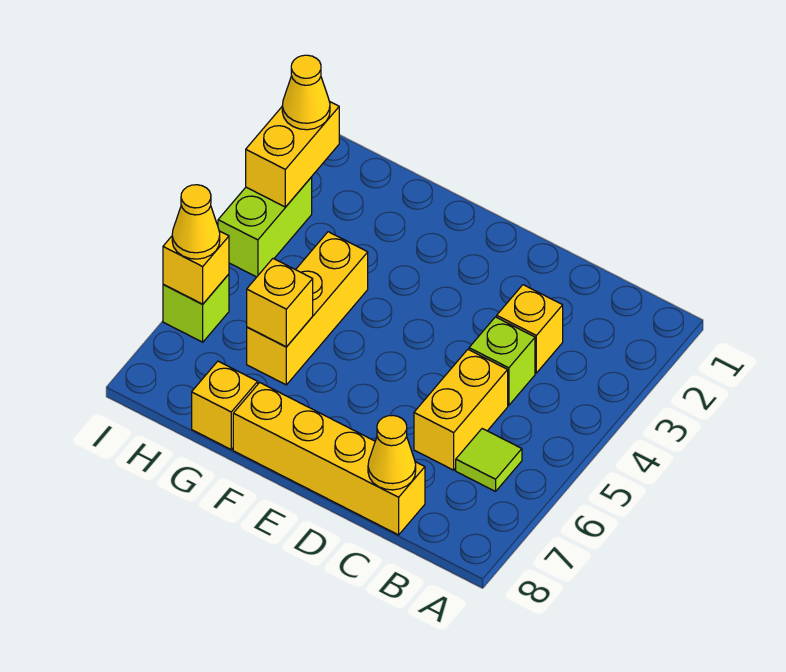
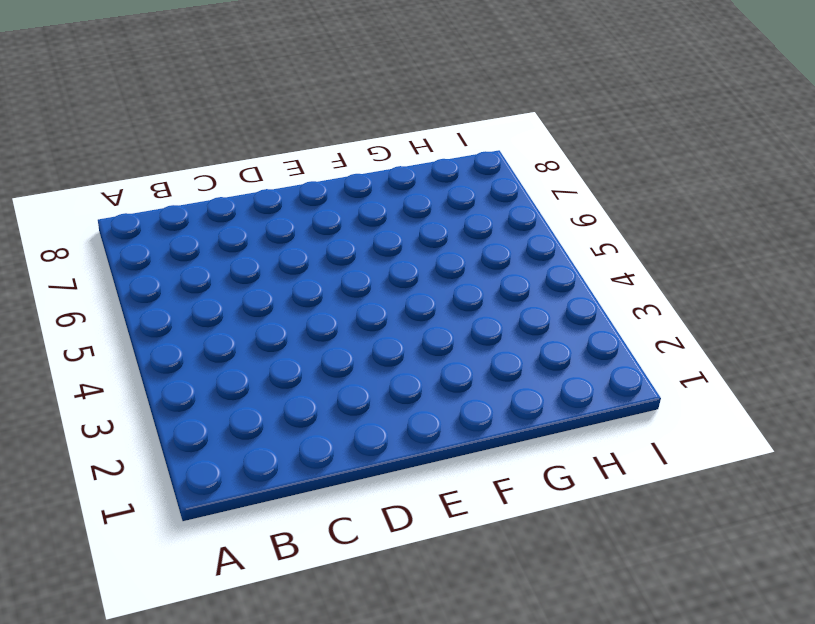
none -> lime 1x1 tile [456,429,522,491]
none -> yellow 1x1 brick [497,285,563,373]
none -> lime 1x1 brick [469,317,535,405]

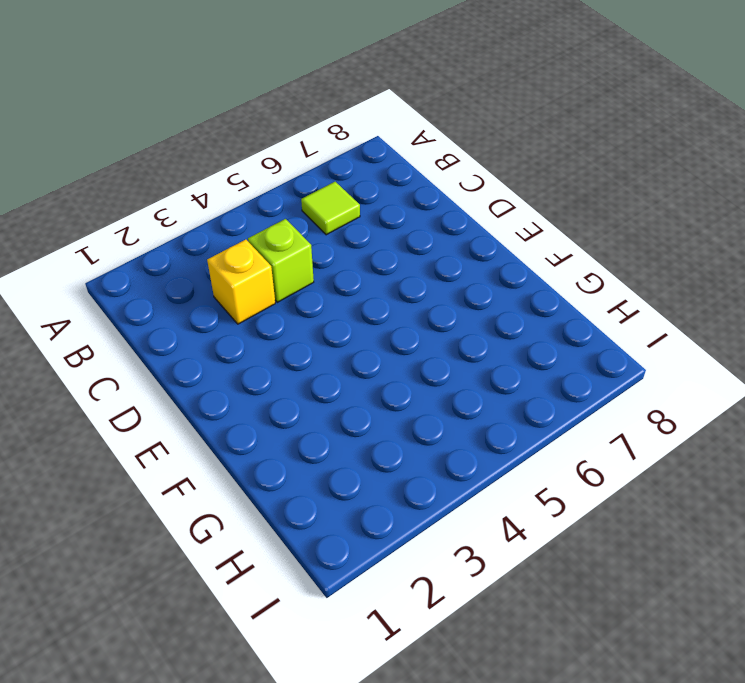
none -> yellow 1x2 brick [414,350,508,470]
none -> yellow 1x4 brick [233,383,425,535]
none -> yellow 1x3 brick [247,232,368,385]

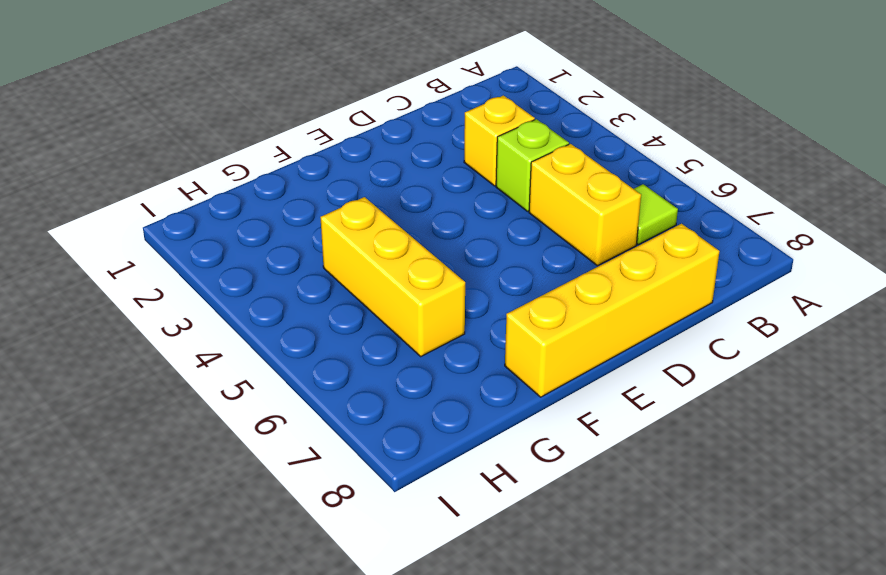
none -> yellow 1x1 brick [192,361,258,449]
none -> lime 1x2 brick [218,177,312,277]
none -> lime 1x1 brick [163,274,229,342]

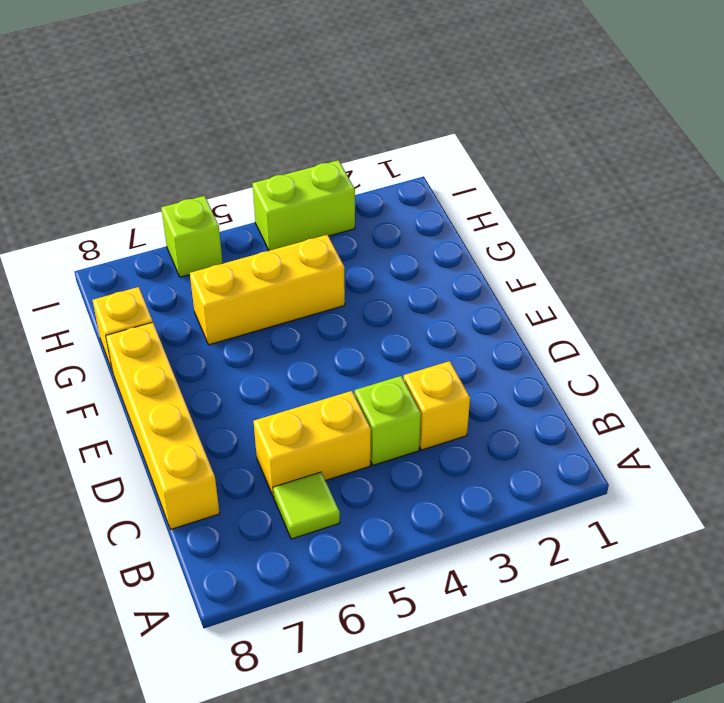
none -> yellow 1x1 cone [368,415,416,490]
none -> yellow 1x1 brick [247,259,313,347]
none -> yellow 1x2 brick [246,101,339,207]

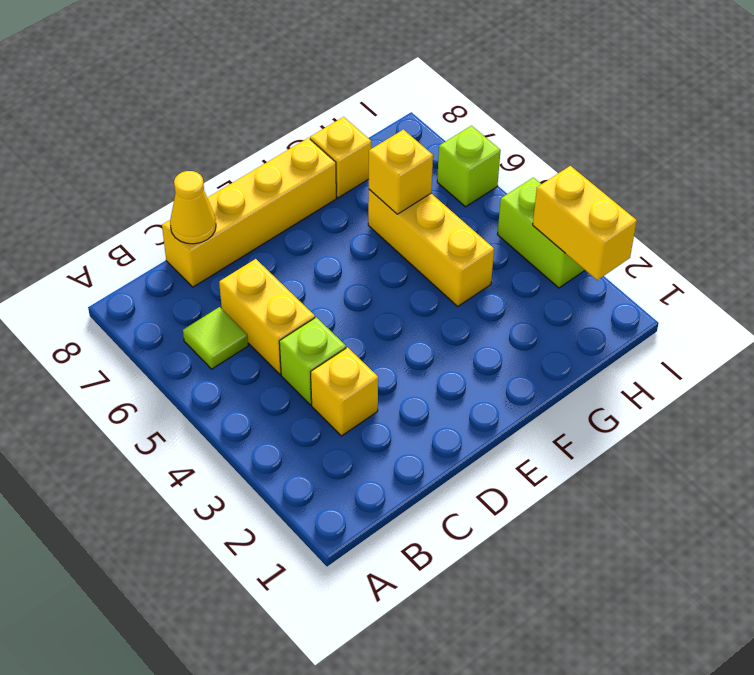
none -> yellow 1x1 brick [163,231,229,304]
none -> yellow 1x1 cone [282,55,330,130]
none -> yellow 1x1 cone [172,185,220,259]

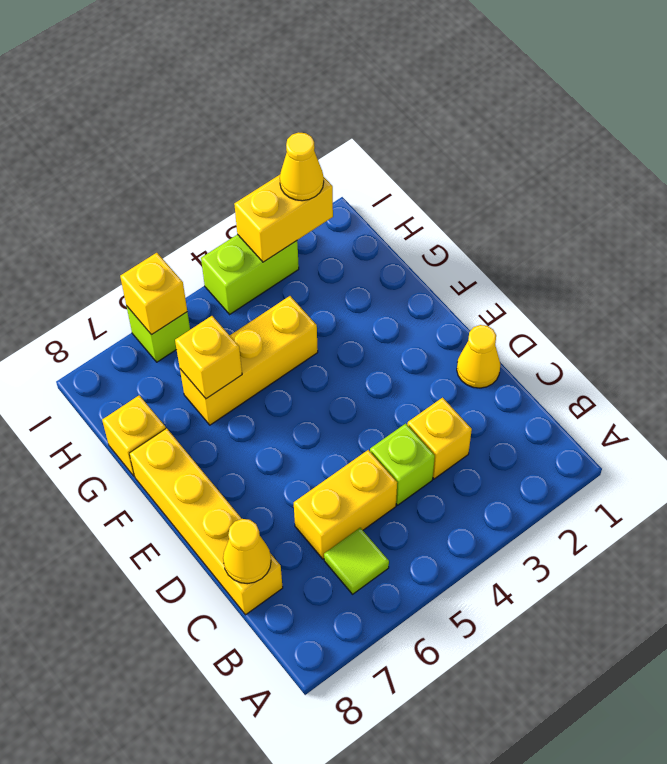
yellow 1x1 cone [457,325,500,388] -> yellow 1x1 cone moved to [172,185,220,259]

